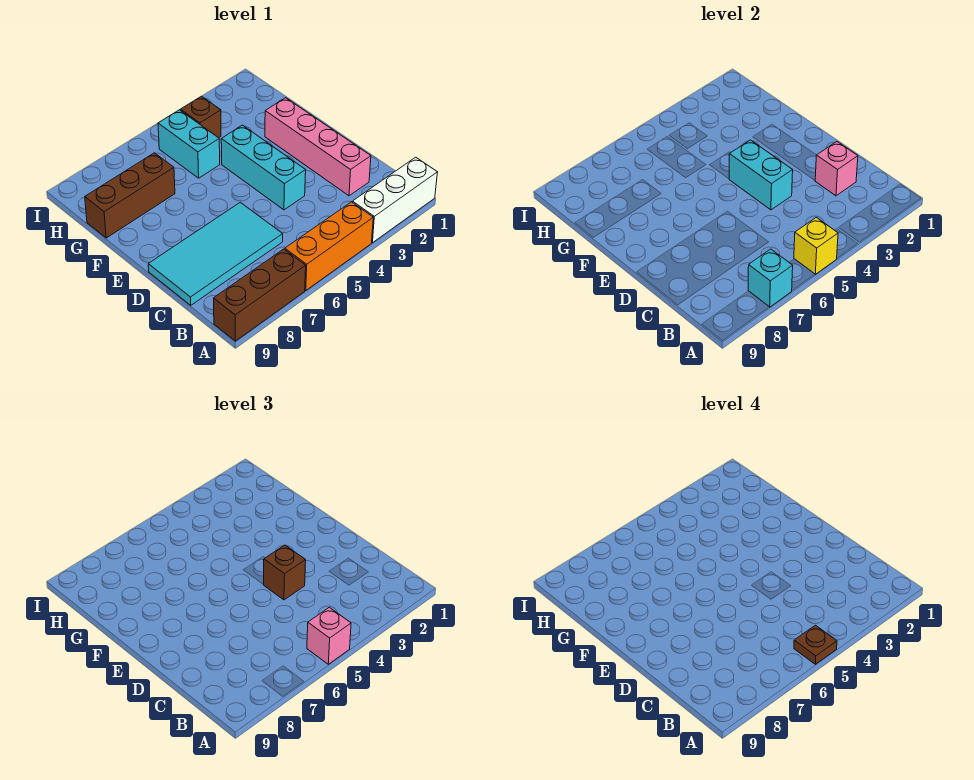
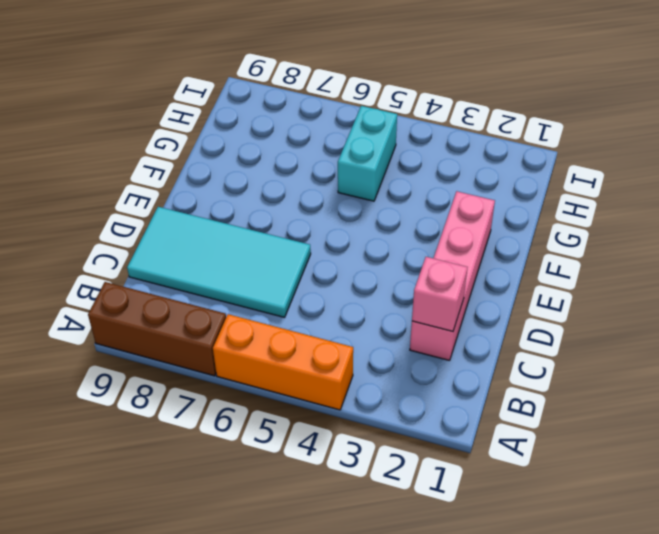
none -> white 1x3 brick [352,157,438,243]
none -> cyan 1x3 brick [221,125,306,210]
none -> brown 1x3 brick [85,153,175,238]

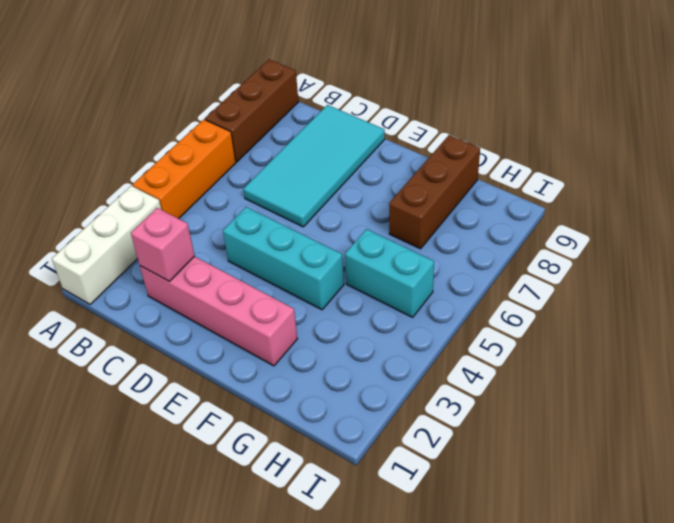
none -> brown 1x1 brick [181,96,221,138]
none -> yellow 1x1 brick [794,217,838,274]
none -> cyan 1x1 brick [748,249,793,307]

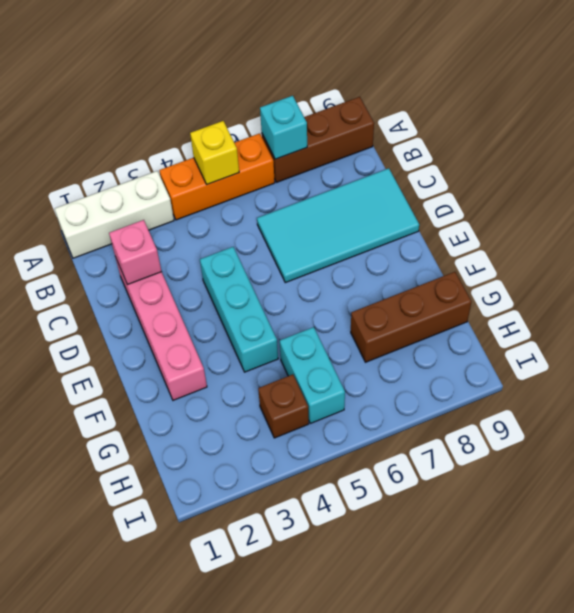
none -> cyan 1x2 brick [729,140,793,210]
none -> pink 1x1 brick [307,607,351,664]
none -> brown 1x1 brick [264,545,306,600]

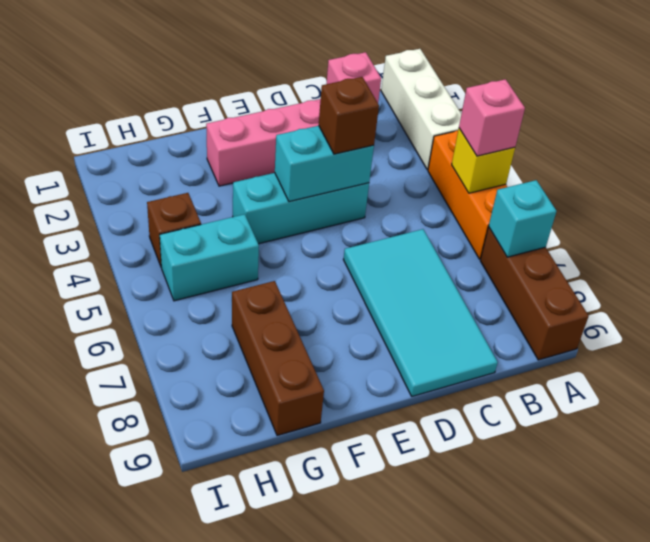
none -> brown 1x1 plate [794,625,837,664]

